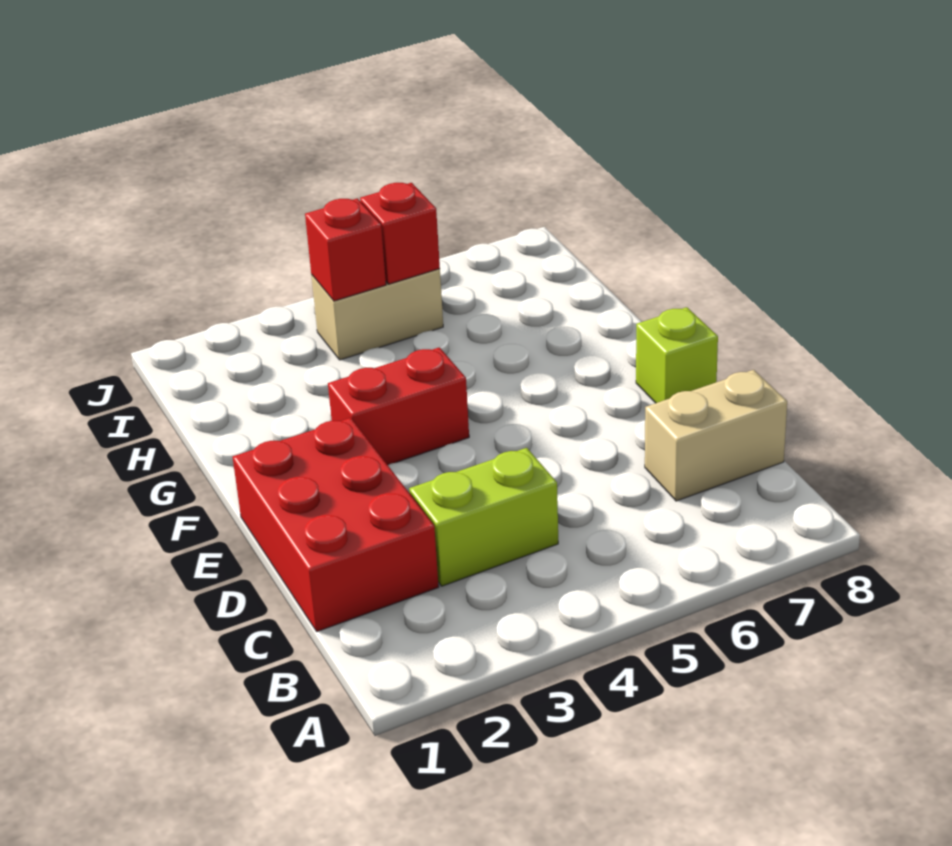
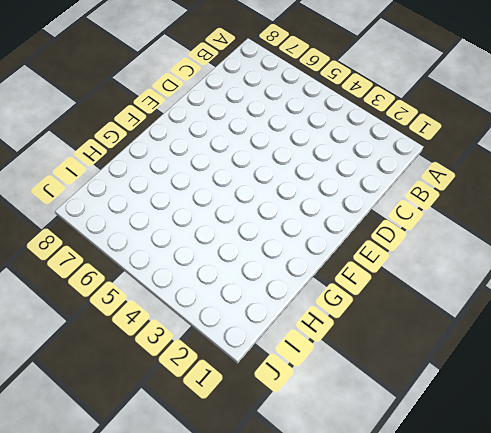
none -> red 2x3 brick [233,418,439,632]
none -> lime 1x2 brick [409,448,558,586]

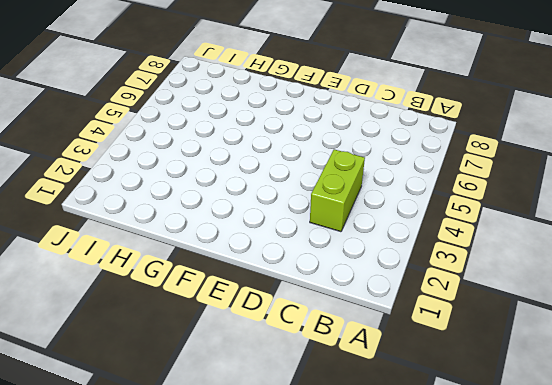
none -> red 2x3 brick [233,418,439,632]
none -> tan 1x2 brick [645,370,787,501]

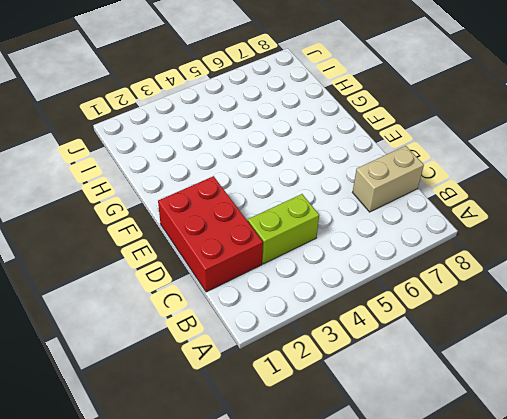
none -> lime 1x1 brick [636,307,718,403]
none -> red 1x2 brick [328,347,469,465]

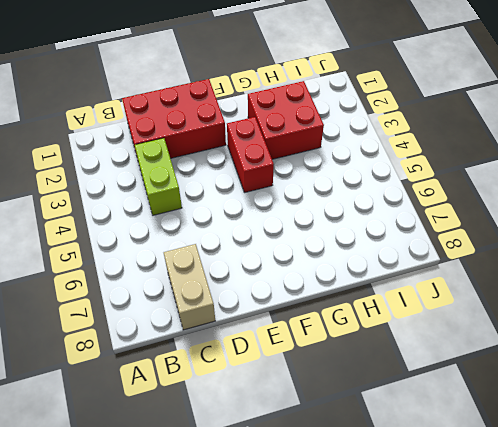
red 2x2 brick [248,81,324,159] -> none
none -> lime 1x1 brick [636,307,718,403]
none -> tan 1x2 brick [311,269,443,360]

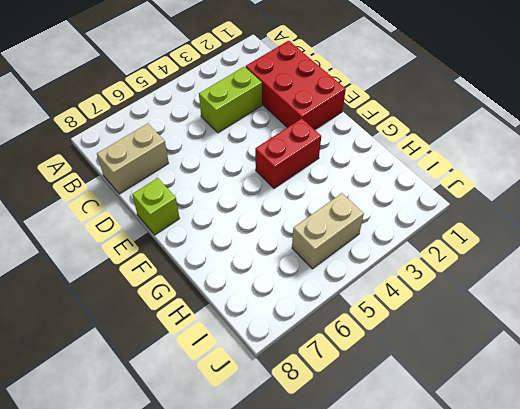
none -> red 1x1 brick [305,198,386,301]
none -> red 1x1 brick [360,183,440,284]

